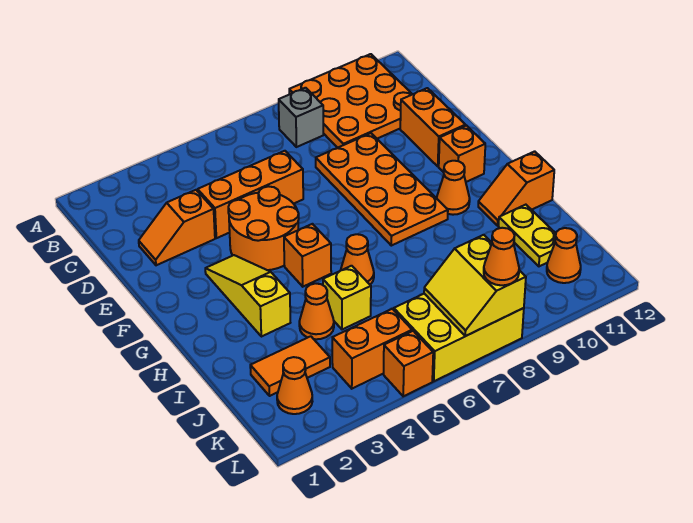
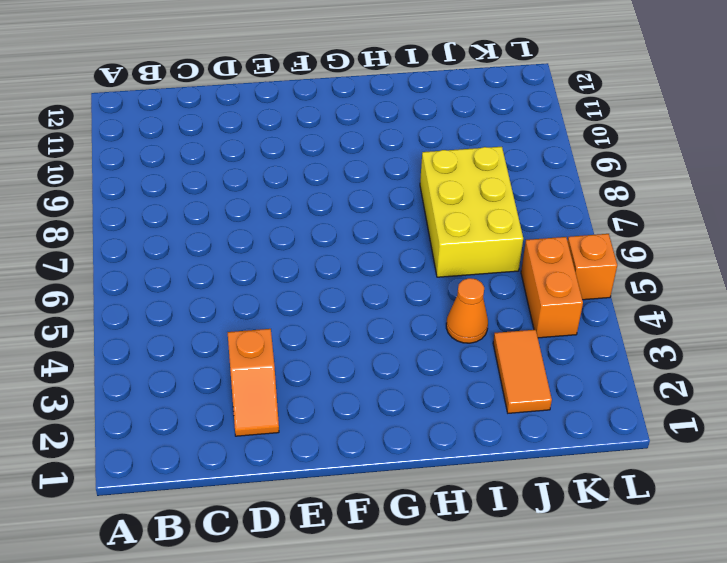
yellow 2x3 brick [420,147,523,277] -> yellow 2x3 brick moved to [394,294,524,381]
none -> orange 3x3 plate [289,54,412,148]
none -> grey 1x1 brick [279,88,323,147]
none -> orange 1x3 brick [198,151,303,238]

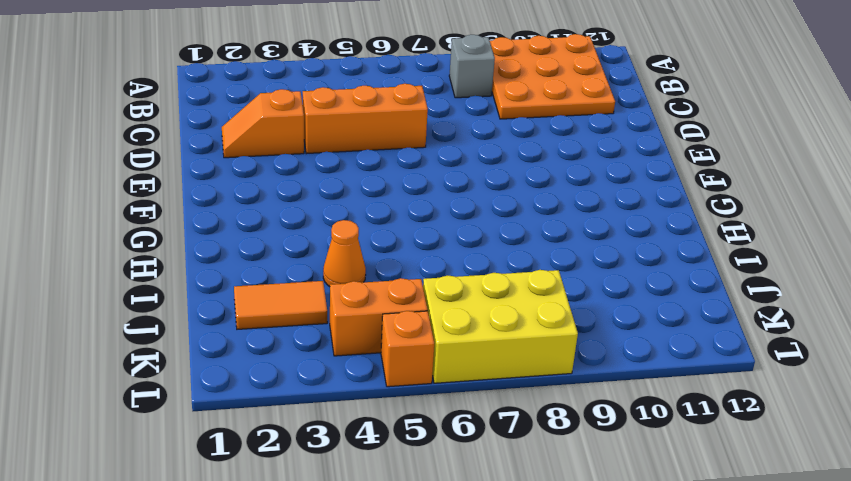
none -> orange 2x4 plate [316,133,448,246]
none -> orange 1x2 brick [400,88,465,166]
none -> orange 2x2 round brick [228,186,299,270]

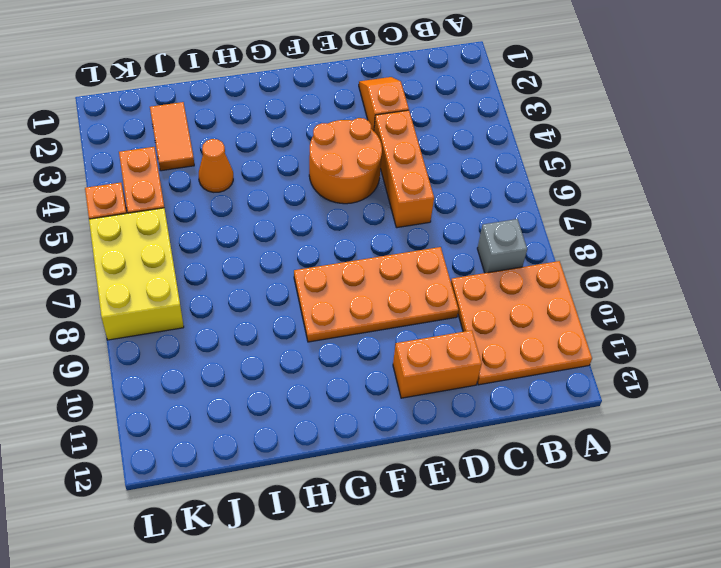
none -> yellow 1x3 slope [205,255,290,337]
none -> orange 1x1 brick [439,126,485,182]
none -> orange 1x1 brick [284,224,331,287]

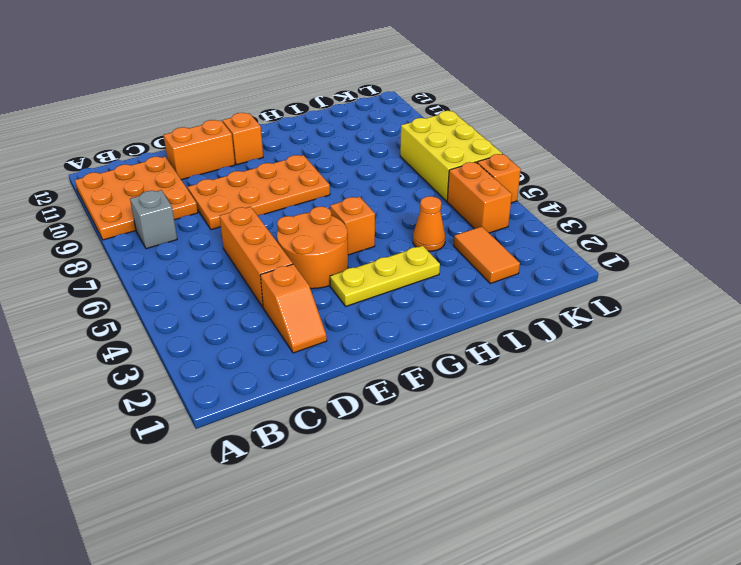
yellow 1x3 plate [330,246,440,306] -> yellow 1x3 slope [205,255,290,337]
none -> orange 1x1 cone [437,161,470,215]
none -> orange 1x1 cone [341,234,374,285]
none -> orange 1x2 slope [478,151,554,226]

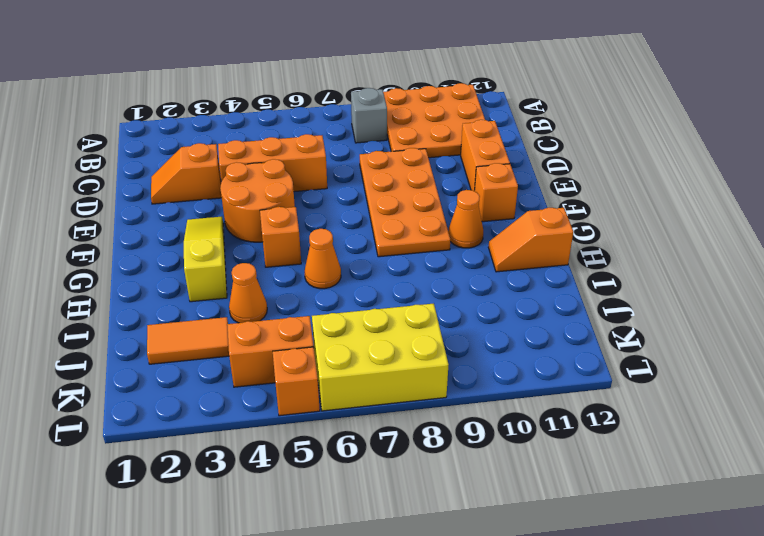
none -> yellow 1x1 brick [323,266,371,330]
none -> yellow 1x2 plate [499,205,556,266]
none -> orange 1x1 cone [277,357,312,414]

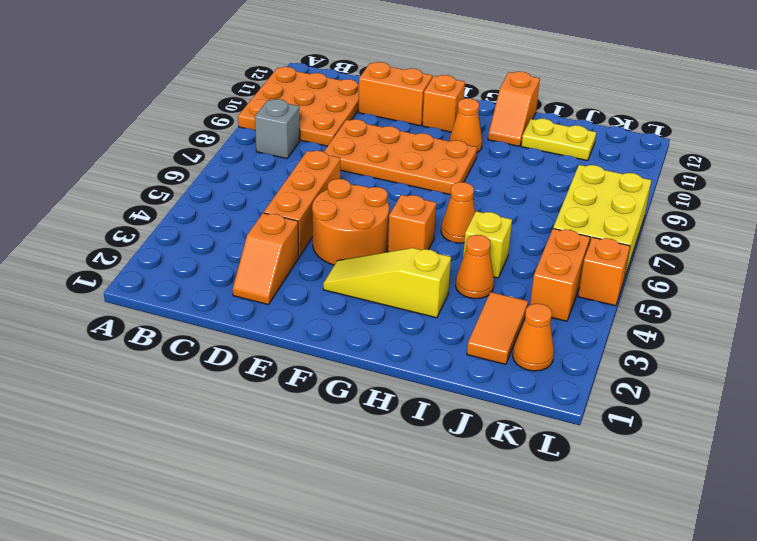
none -> orange 1x1 cone [547,228,581,283]
none -> yellow 2x2 slope [424,235,526,336]
none -> orange 1x1 cone [484,228,519,285]

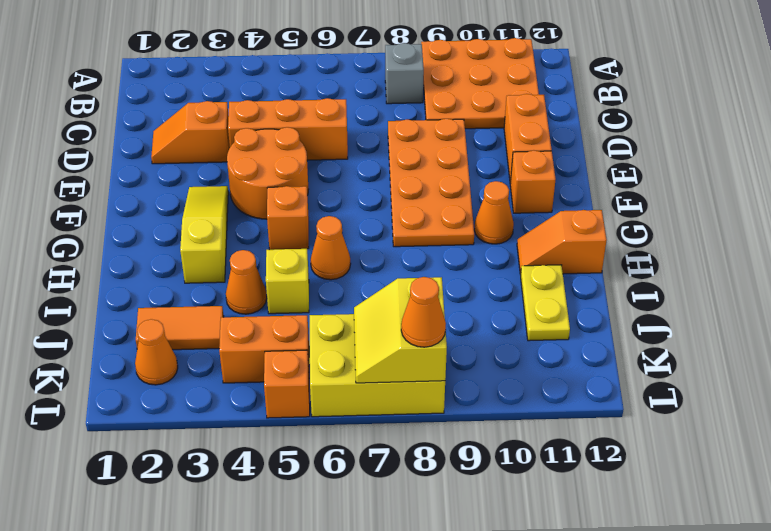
none -> orange 1x1 cone [547,228,581,283]

